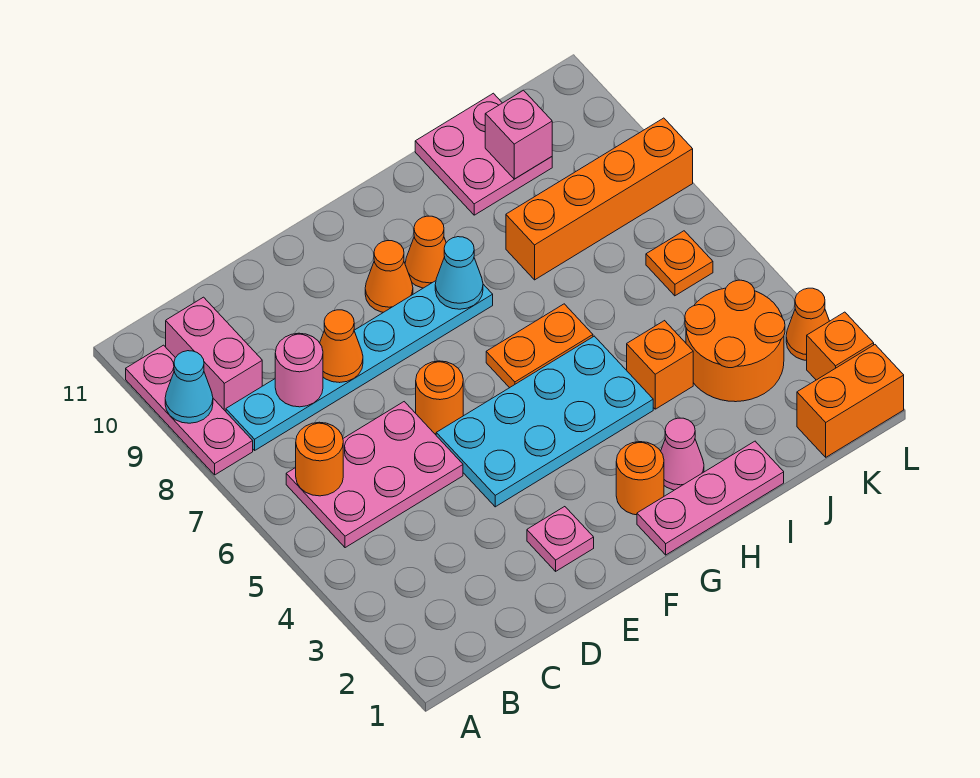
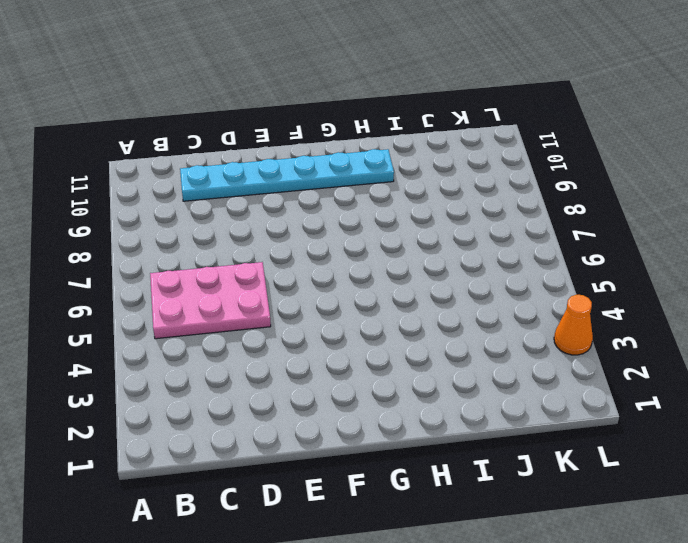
cyan 1x6 plate [180,149,394,201] -> cyan 1x6 plate moved to [226,281,493,450]
none -> pink 1x3 plate [126,345,253,475]
none -> pink 1x2 brick [166,297,262,411]
none -> pink 1x1 plate [527,507,594,571]

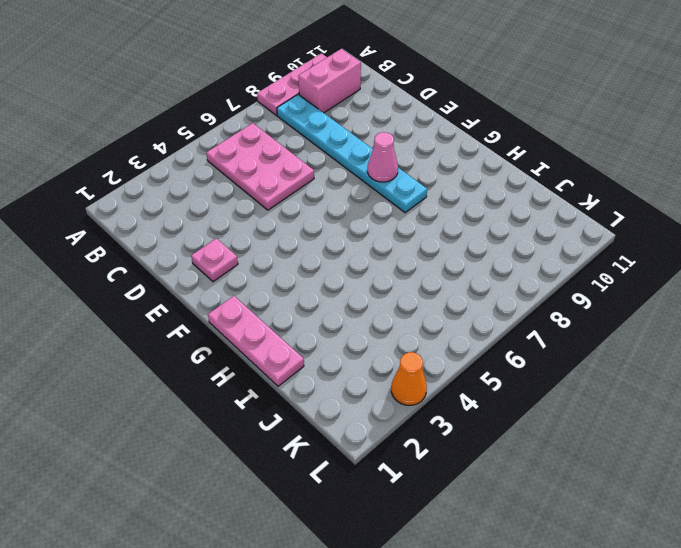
pink 1x1 cone [368,132,398,182] -> pink 1x1 cone moved to [661,418,704,490]
none -> cyan 2x4 plate [436,336,653,507]
none -> orange 1x1 round brick [416,361,463,434]
none -> orange 1x1 cone [365,241,413,312]

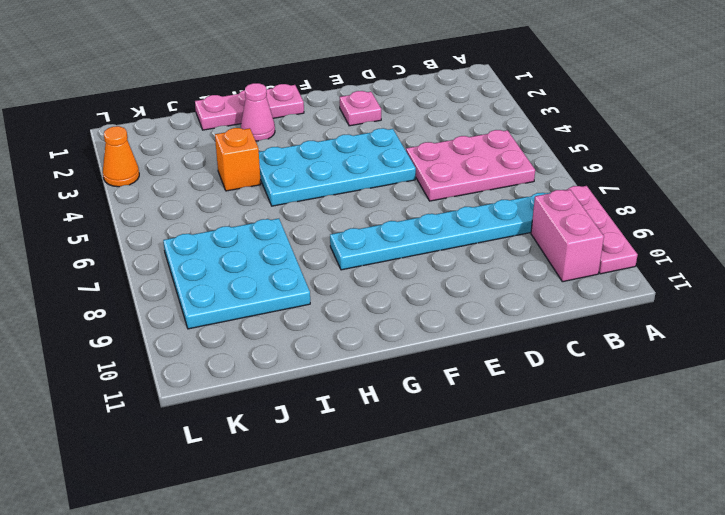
cyan 3x3 plate [163,219,310,329] -> orange 1x4 brick [506,118,693,280]
none -> orange 1x1 round brick [416,361,463,434]
none -> orange 1x1 cone [365,241,413,312]
none -> orange 1x1 round brick [616,442,664,515]

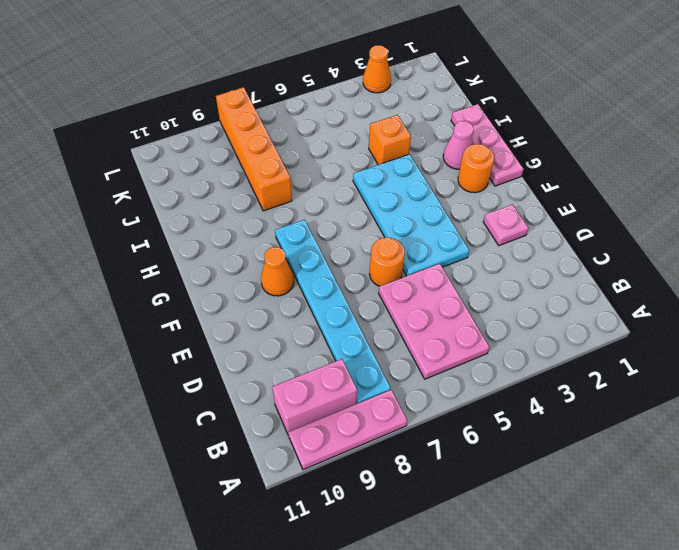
none -> orange 1x2 plate [486,304,593,388]
none -> orange 1x1 cone [405,216,446,288]
none -> pink 2x2 plate [415,93,552,215]

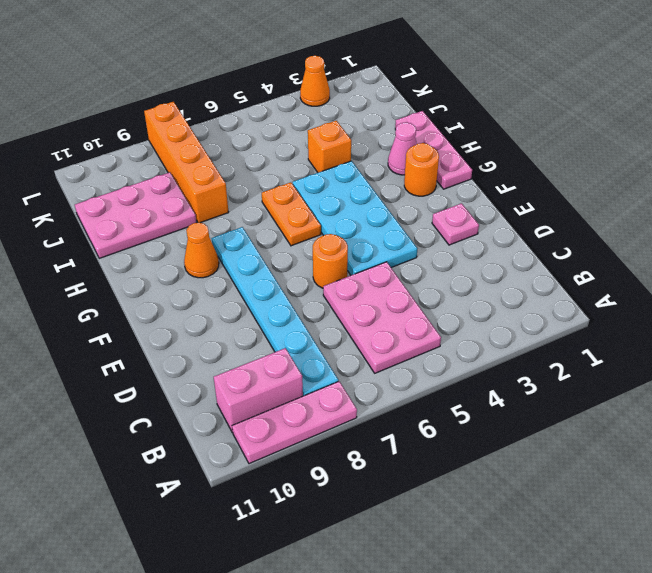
pink 2x3 plate [75,172,197,258] -> pink 2x2 plate [415,93,552,215]
none -> orange 1x1 cone [365,241,413,312]
none -> orange 2x2 round brick [685,280,785,402]
none -> orange 1x2 brick [797,345,904,457]

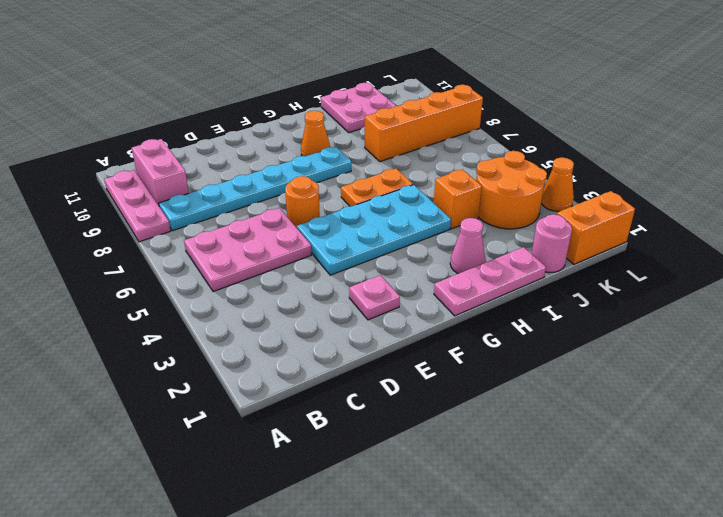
pink 1x1 round brick [532,214,572,273] -> pink 1x1 round brick moved to [275,333,323,407]
none -> orange 1x1 cone [365,241,413,312]
none -> orange 1x1 round brick [616,442,664,515]
none -> orange 1x1 plate [646,231,713,296]

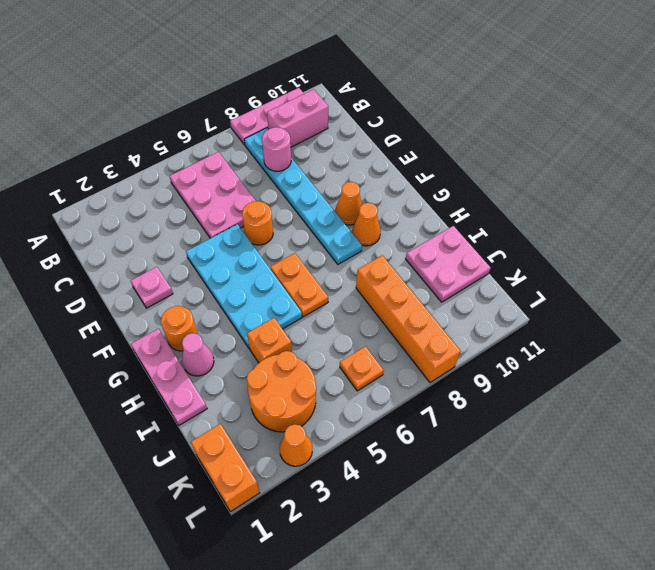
none -> orange 1x1 brick [807,312,874,380]
none -> cyan 1x1 cone [165,351,213,423]
none -> orange 1x1 round brick [295,422,343,496]

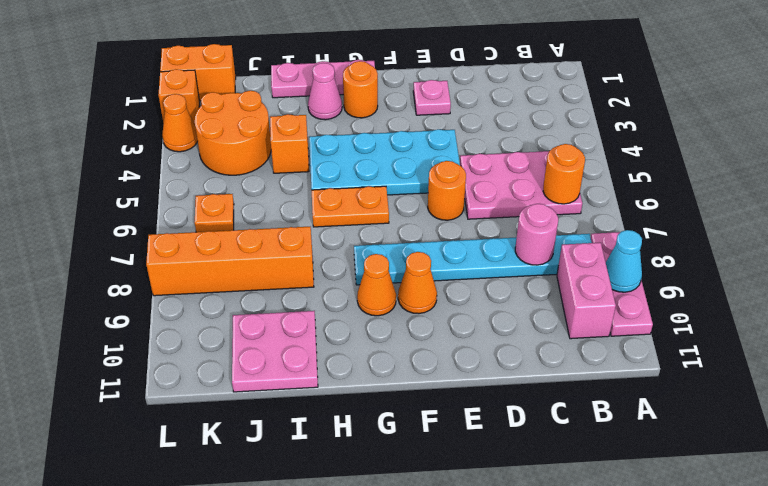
none -> orange 1x1 cone [320,310,363,383]
none -> cyan 1x1 cone [435,237,483,309]
none -> pink 1x1 brick [485,90,552,179]

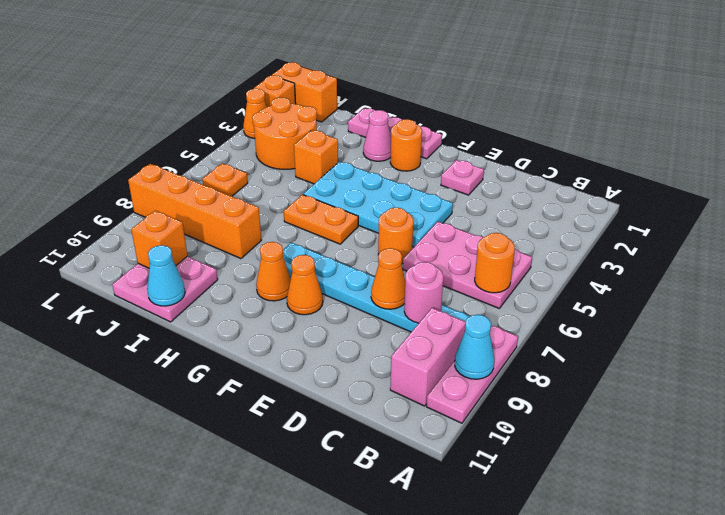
cyan 1x1 cone [147,245,185,306] -> cyan 1x1 cone moved to [435,237,483,309]
orange 1x1 brick [131,210,187,268] -> pink 1x1 brick [485,90,552,179]

